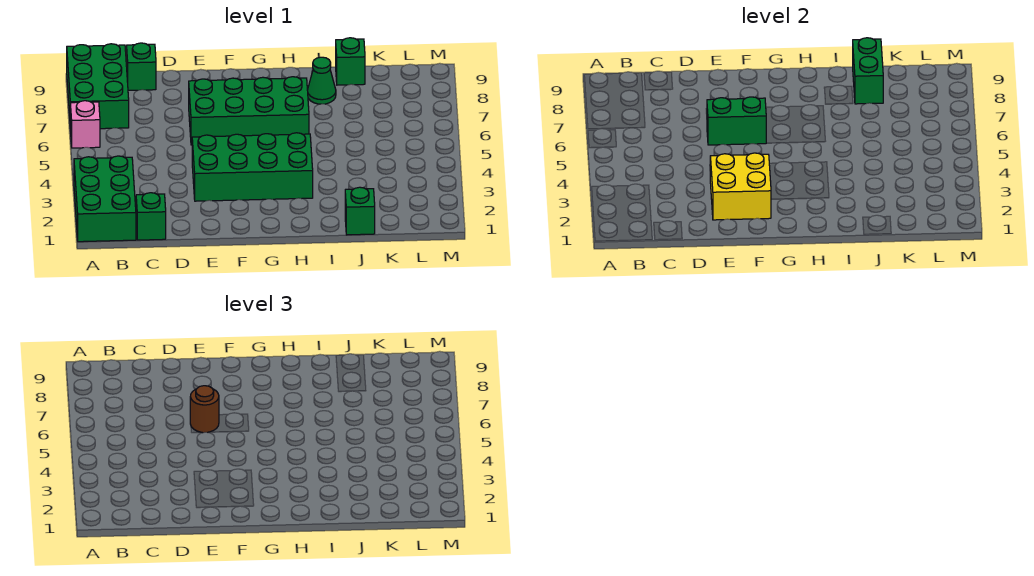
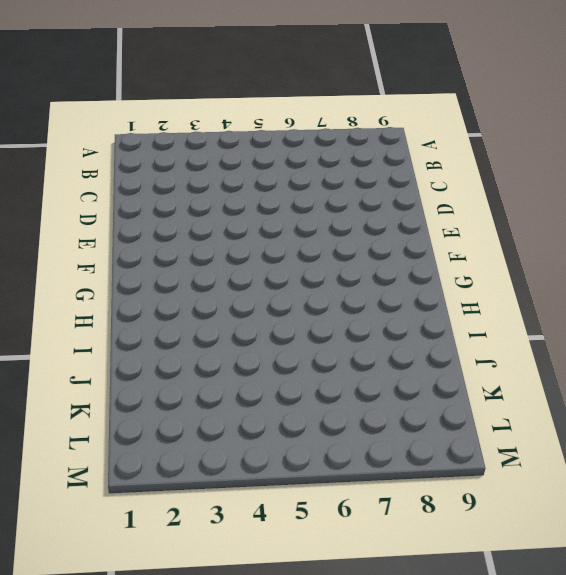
none -> green 2x3 brick [74,156,136,242]
none -> pink 1x1 brick [70,101,100,148]
none -> green 2x3 brick [67,44,129,129]

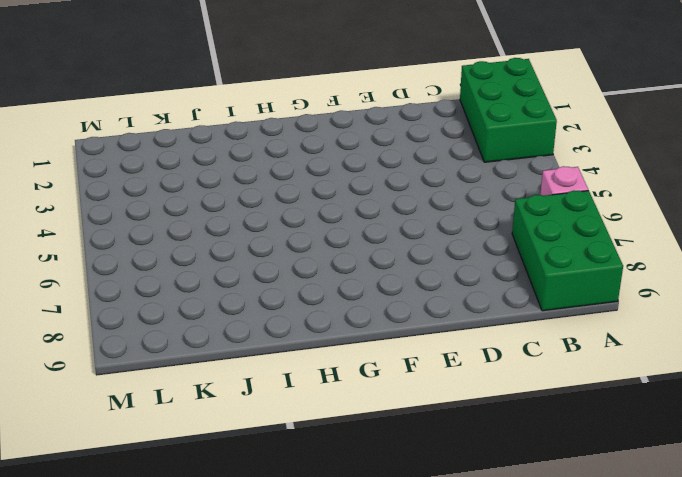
none -> green 1x1 brick [136,193,166,240]
none -> green 1x1 brick [127,43,156,90]
none -> green 2x4 brick [192,133,313,201]

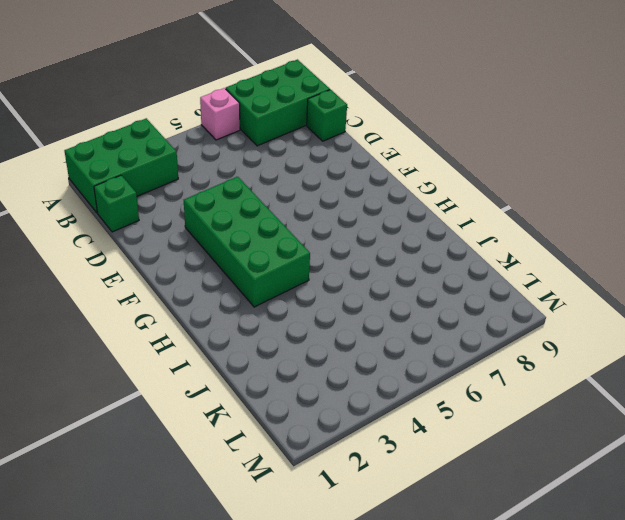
none -> green 2x4 brick [189,77,309,145]
none -> green 1x1 cone [308,57,336,104]
none -> green 1x1 brick [345,187,375,235]

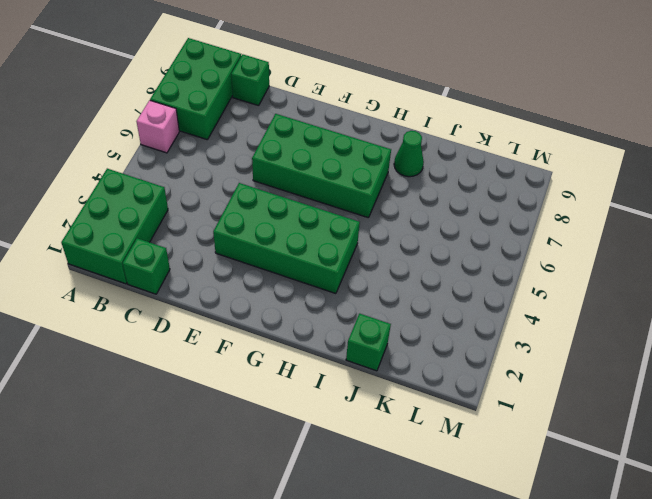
none -> green 1x1 brick [336,38,365,85]
none -> yellow 2x2 brick [710,153,771,220]
none -> green 1x2 brick [707,97,766,145]

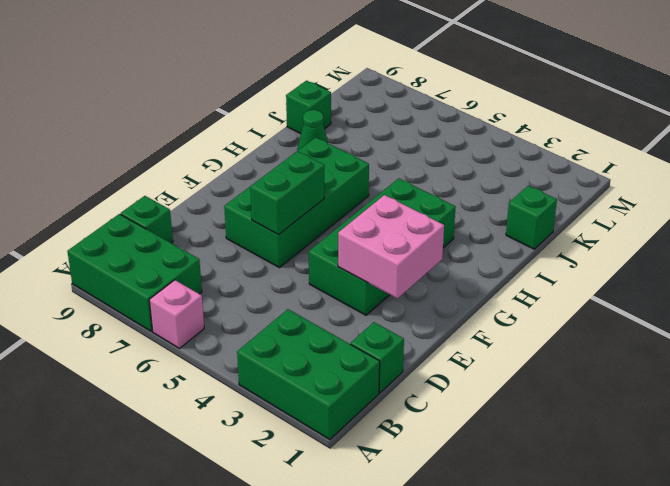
pink 2x2 brick [338,195,444,299] -> yellow 2x2 brick [710,153,771,220]
none -> green 1x2 brick [853,38,883,104]
none -> brown 1x1 round brick [190,386,219,433]

